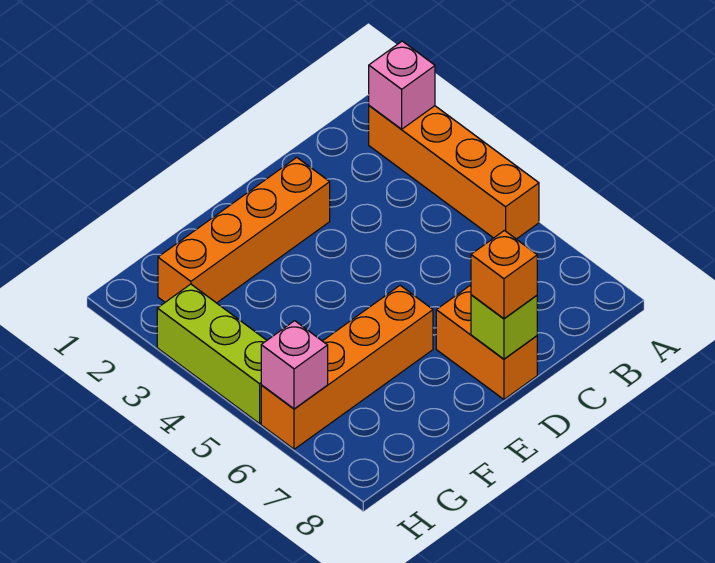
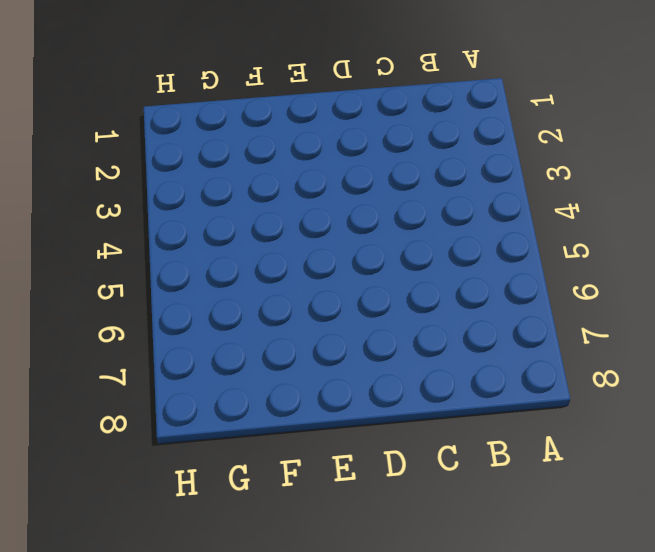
none -> orange 1x4 brick [369,106,539,239]
none -> orange 1x4 brick [158,157,330,303]

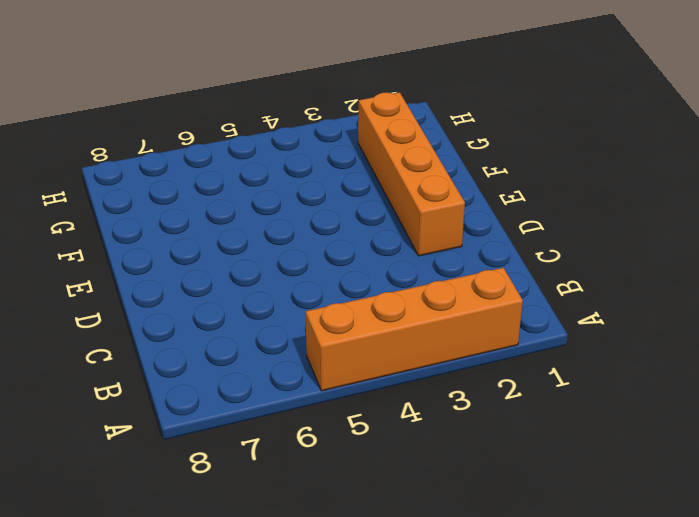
none -> orange 1x2 brick [436,286,537,399]
none -> orange 1x4 brick [261,285,433,449]

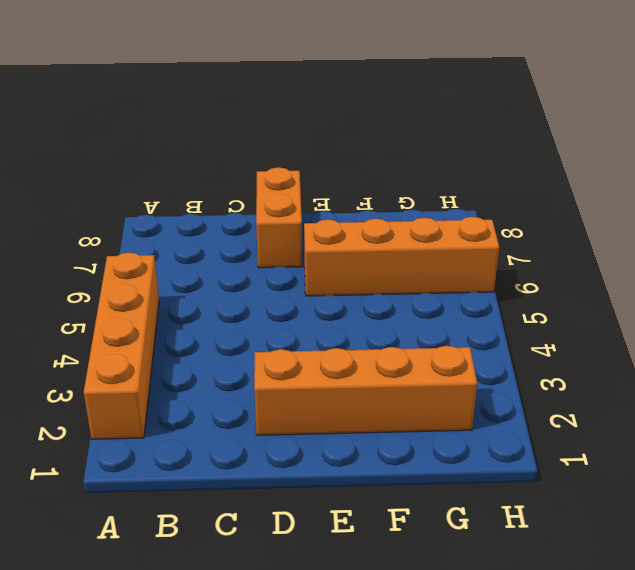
none -> lime 1x3 brick [157,284,267,424]
none -> pink 1x1 brick [369,41,435,129]

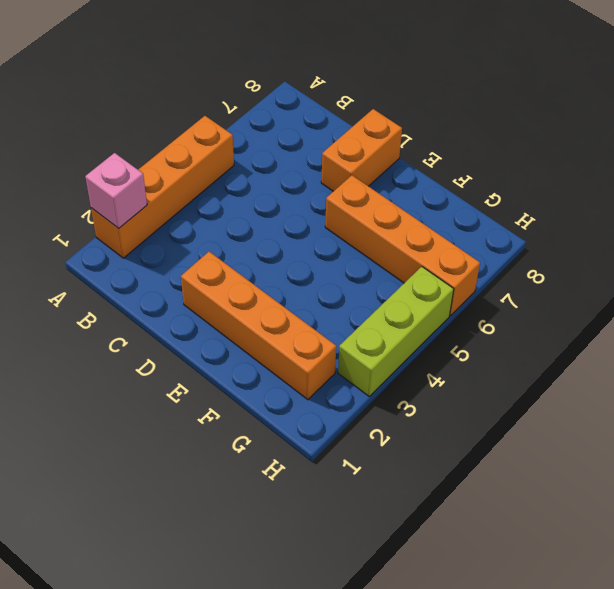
none -> lime 1x1 brick [471,295,537,359]
none -> pink 1x1 brick [261,321,328,409]

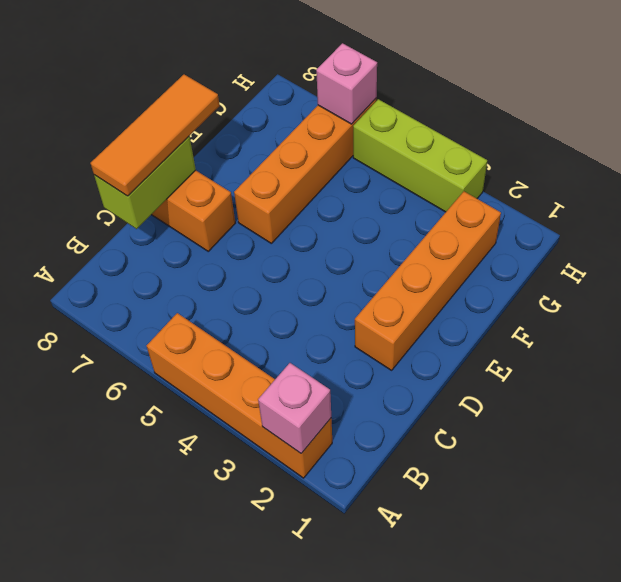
lime 1x2 brick [94,136,196,229] -> lime 1x1 brick [471,295,537,359]
orange 1x3 tile [90,74,220,196] -> orange 1x1 brick [471,231,537,319]

